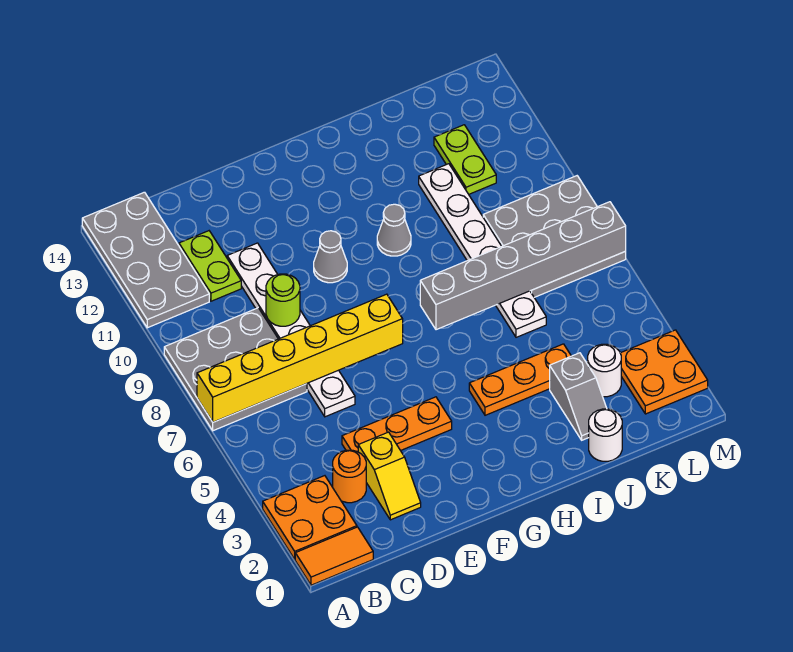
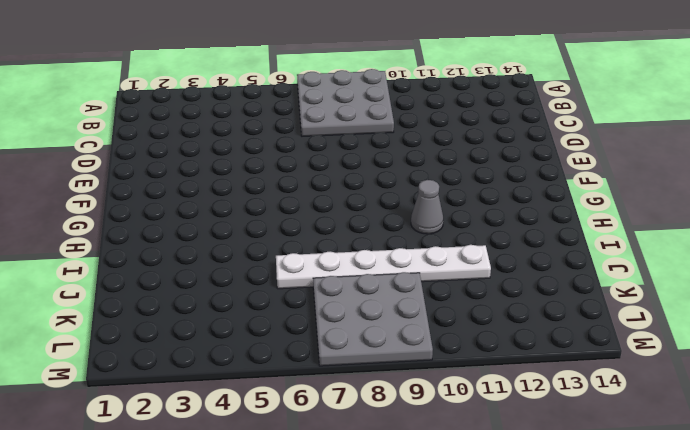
none -> orange 1x2 tile [295,527,373,585]
none -> orange 2x2 plate [263,476,357,559]
none -> grey 2x4 plate [82,192,209,328]

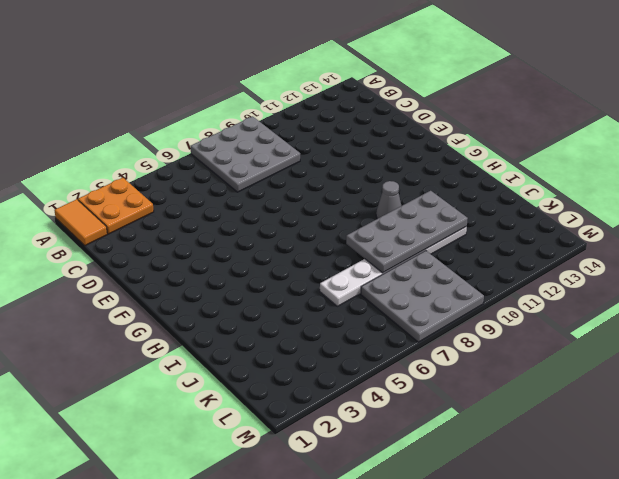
grey 2x4 plate [346,191,468,273] -> grey 2x4 plate moved to [82,192,209,328]
none -> orange 1x1 round brick [333,450,366,503]
none -> lime 1x2 plate [179,231,241,301]
none -> yellow 1x2 slope [358,432,421,520]

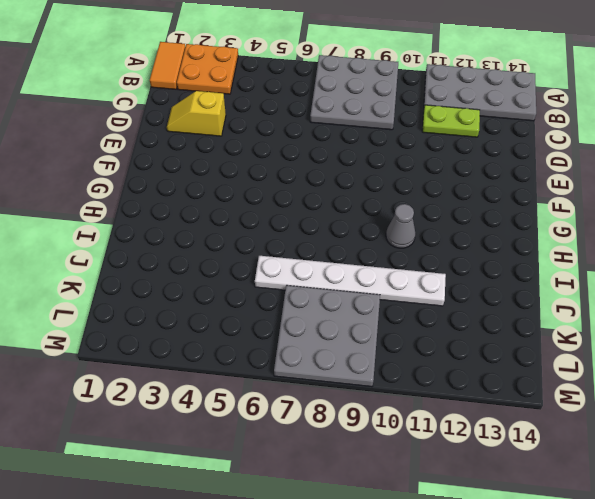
none -> orange 1x1 round brick [333,450,366,503]
none -> orange 1x3 plate [342,397,452,452]
none -> white 1x6 plate [227,243,355,417]

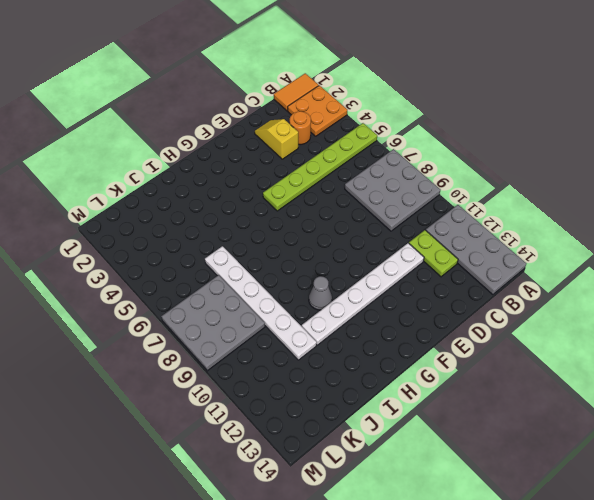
lime 1x6 plate [263,123,377,211] -> none
white 1x6 plate [302,243,424,345] -> white 1x6 plate turned to [227,243,355,417]
none -> orange 1x3 plate [342,397,452,452]
none -> grey 1x1 cone [314,231,347,283]
none -> orange 1x3 plate [469,344,571,415]

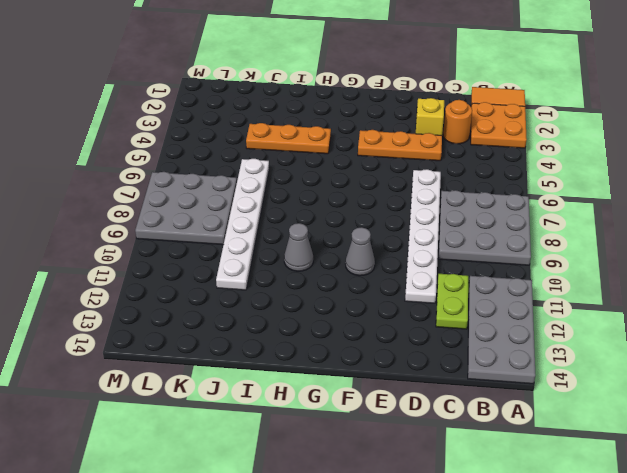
none -> white 1x1 round brick [589,409,622,461]
none -> grey 1x2 slope [550,353,607,440]
none -> white 1x1 round brick [588,344,621,397]

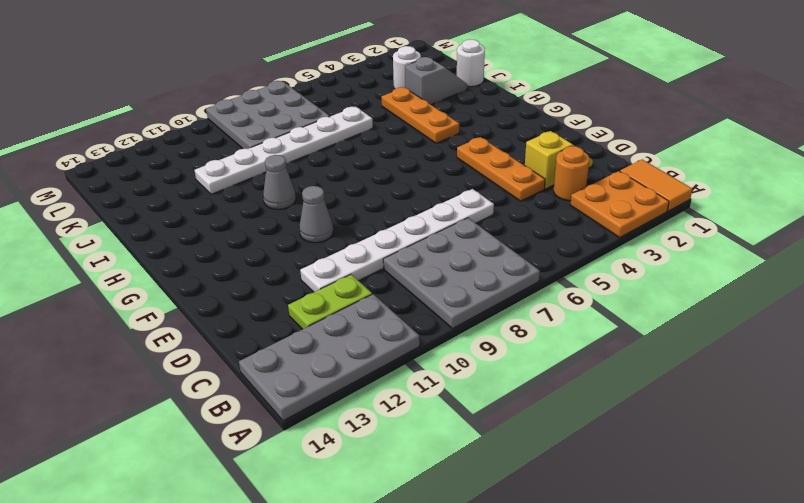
none -> lime 1x2 plate [434,125,496,194]
none -> orange 2x2 plate [620,330,708,414]
none -> yellow 1x6 brick [197,294,403,422]

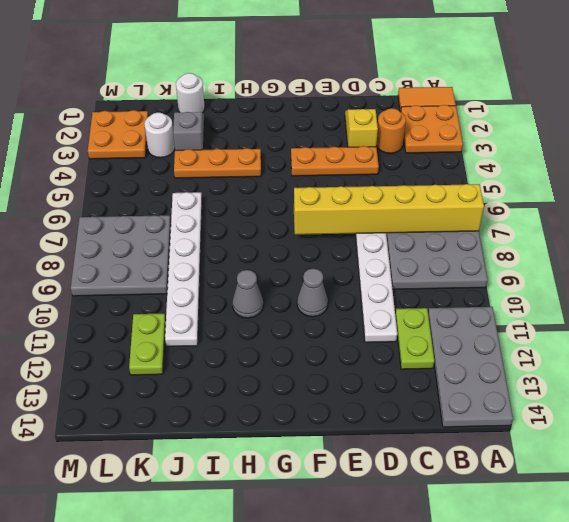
none -> lime 1x1 round brick [266,274,300,326]
none -> grey 1x6 brick [420,202,626,330]

